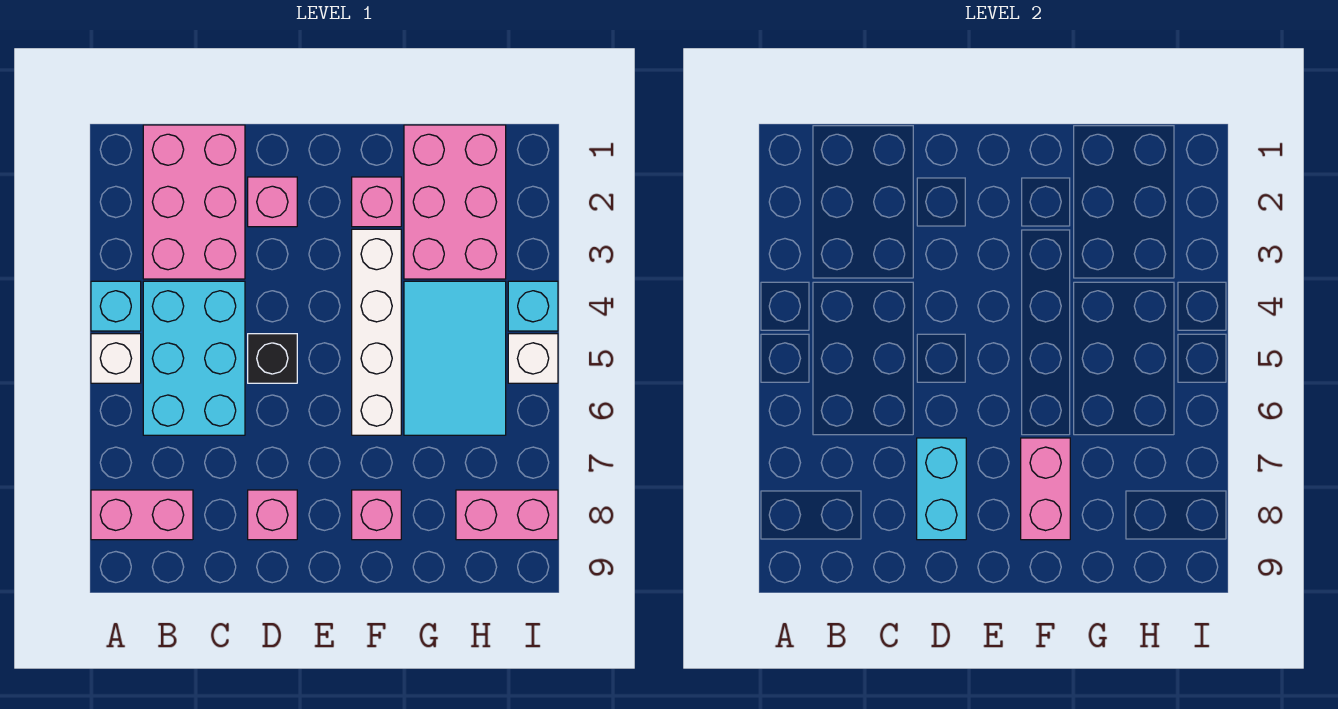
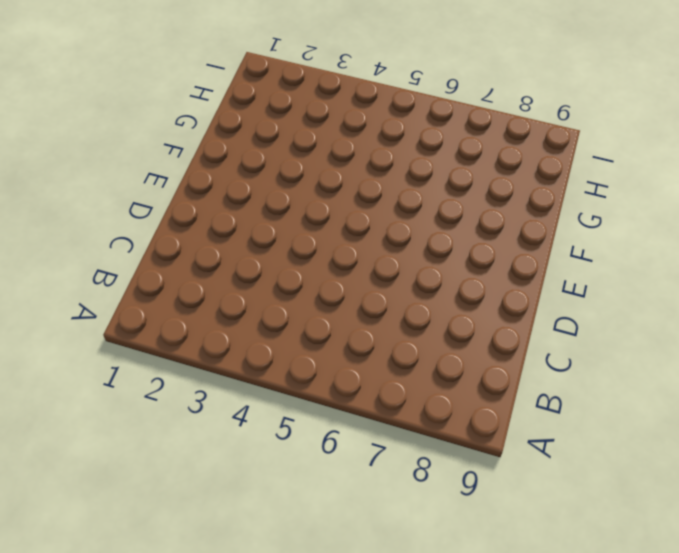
none -> cyan 1x1 brick [91,281,141,331]
none -> white 1x1 brick [91,334,141,383]
none -> pink 1x2 brick [91,490,193,540]

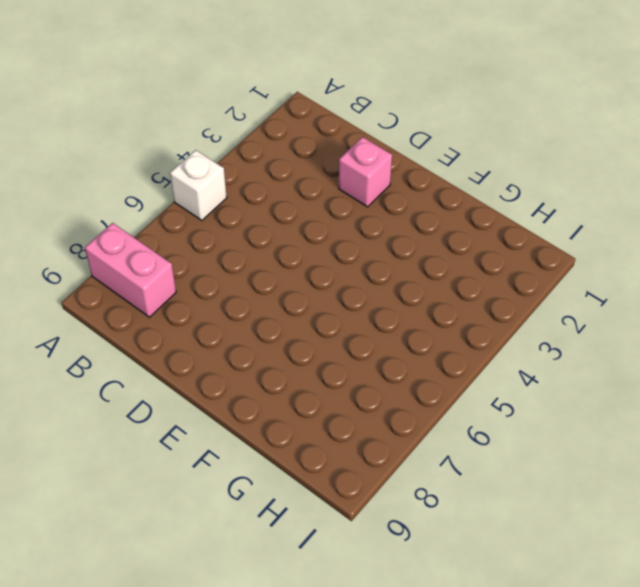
none -> cyan 1x1 brick [91,281,141,331]
none -> pink 2x3 brick [143,125,245,279]
none -> cyan 2x3 brick [143,281,245,435]

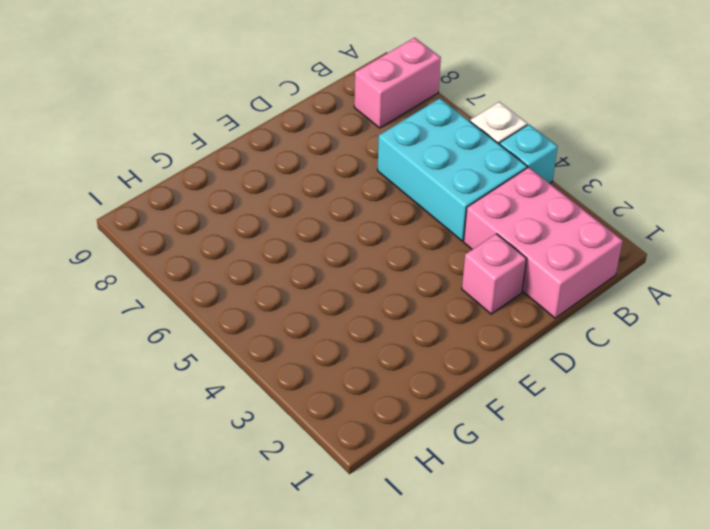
none -> black 1x1 brick [248,334,297,383]
none -> pink 1x1 brick [248,490,297,540]
none -> pink 1x1 brick [352,177,401,227]

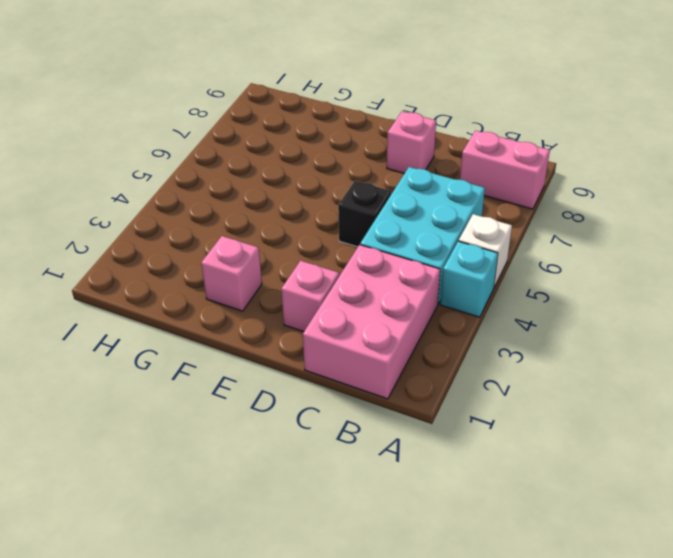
none -> white 1x4 brick [352,229,401,435]
none -> pink 1x1 brick [352,490,401,540]
none -> pink 2x3 brick [404,125,506,279]

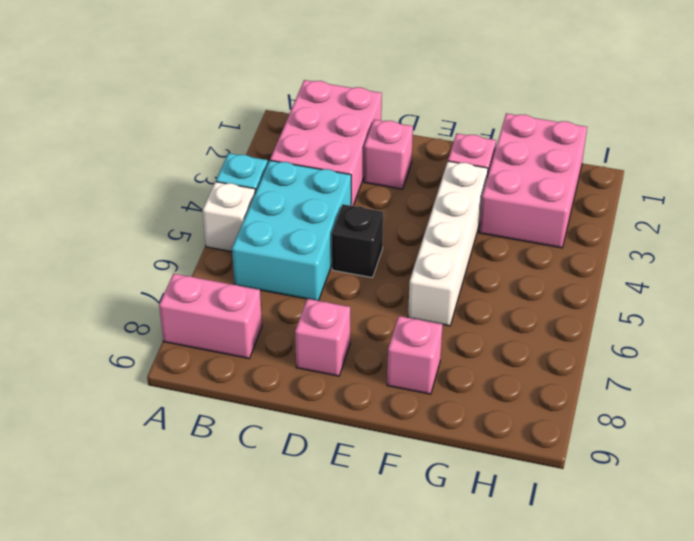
none -> cyan 2x3 tile [404,281,506,435]
none -> pink 1x2 brick [456,490,558,540]
none -> cyan 1x1 brick [508,281,558,331]

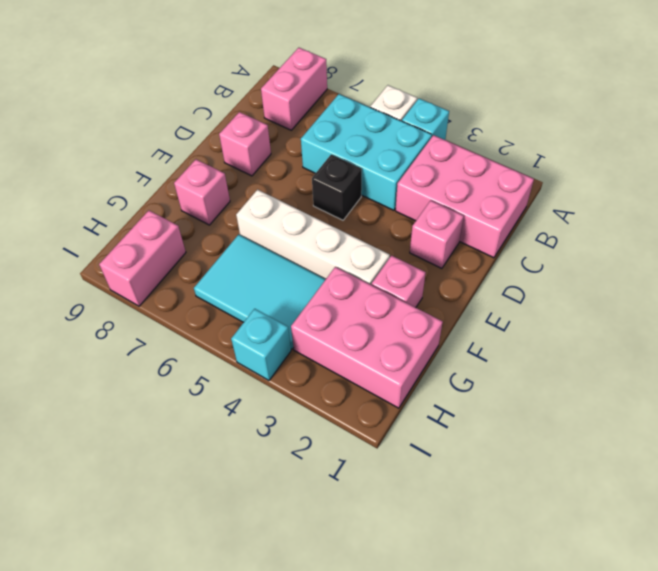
none -> white 1x1 brick [508,334,558,383]
none -> cyan 1x2 brick [917,438,966,540]
none -> pink 1x2 brick [1021,438,1070,540]

